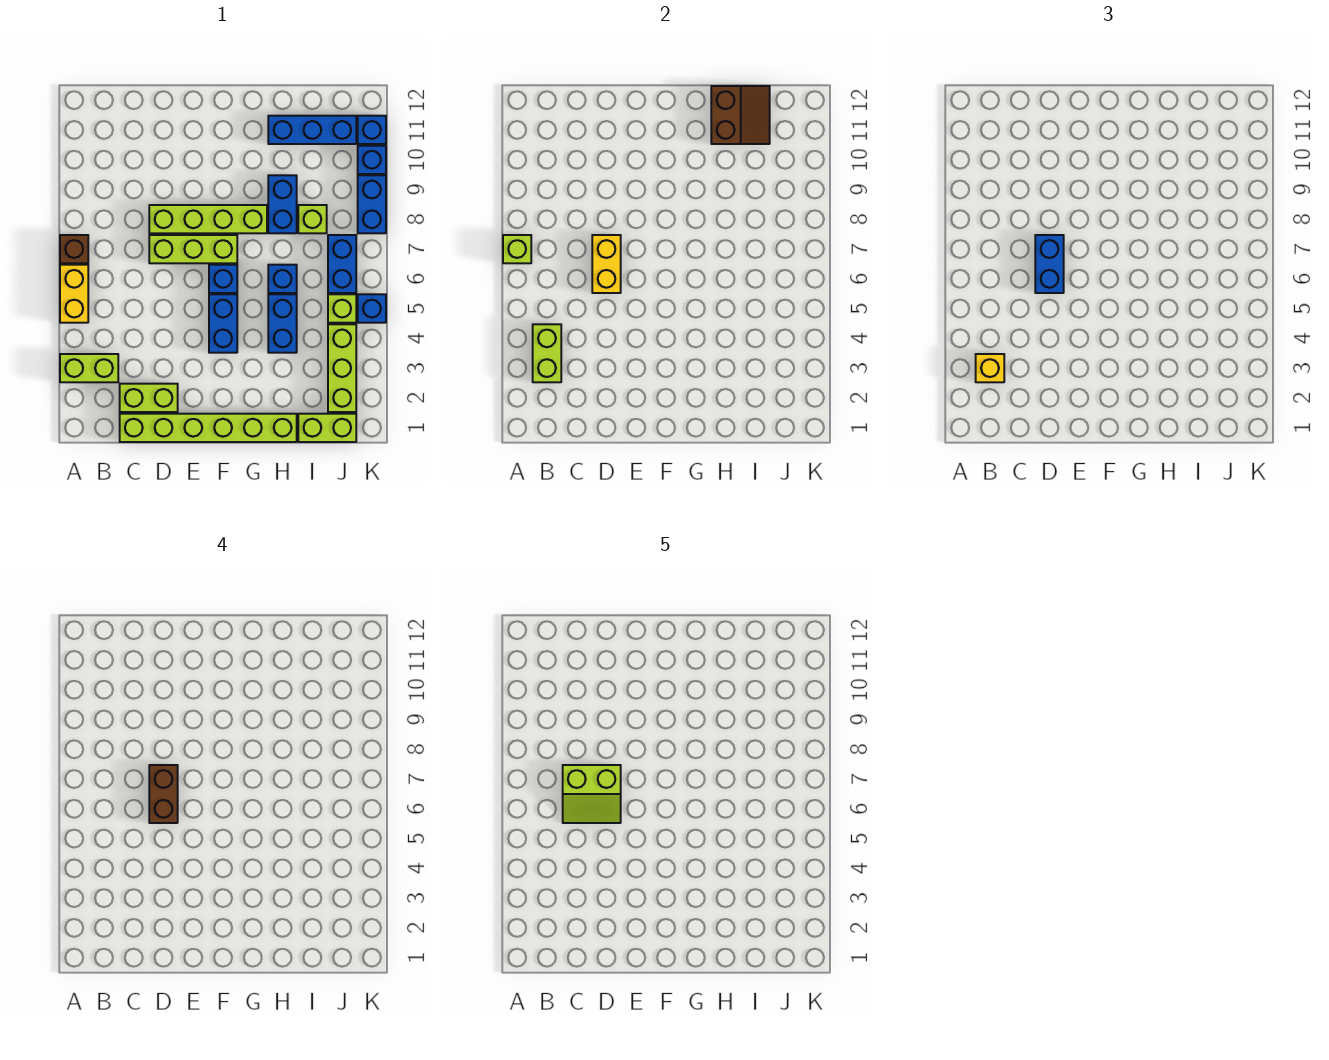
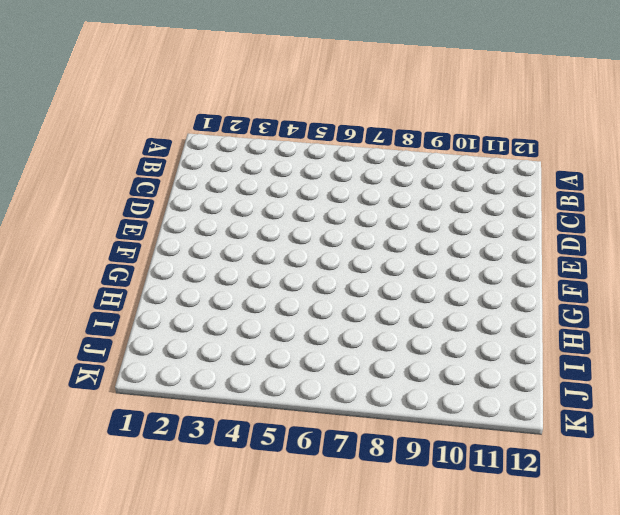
none -> lime 1x2 brick [60,354,118,382]
none -> yellow 1x2 brick [60,265,88,323]
none -> brown 1x1 brick [60,235,88,263]
none -> lime 1x6 brick [120,414,297,442]

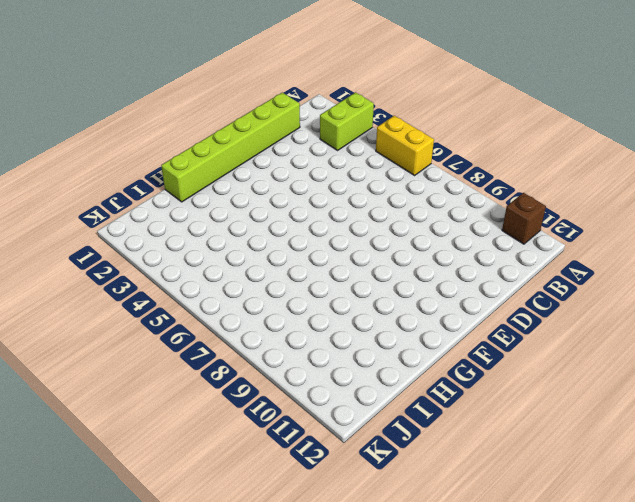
brown 1x1 brick [502,193,546,244] -> brown 1x1 brick moved to [60,235,88,263]
none -> lime 1x2 brick [120,384,178,412]
none -> lime 1x3 brick [149,235,237,263]
none -> lime 1x4 brick [149,205,267,233]
none -> blue 1x2 brick [209,294,237,353]

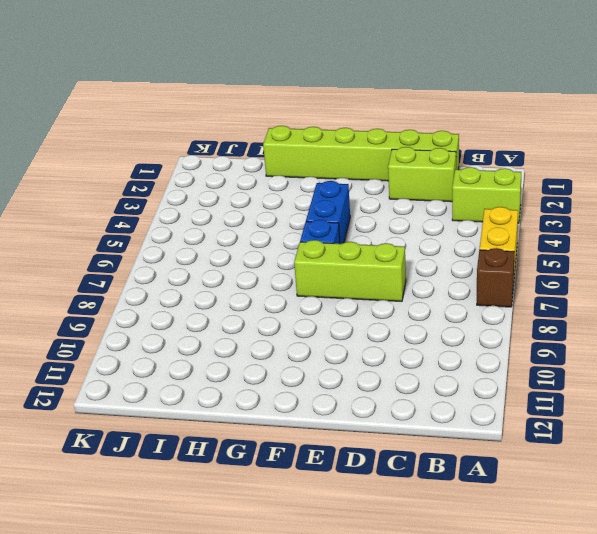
none -> lime 1x4 brick [149,205,267,233]
none -> blue 1x2 brick [268,294,297,353]
none -> blue 1x1 brick [268,265,297,293]
none -> blue 1x2 brick [268,175,297,233]

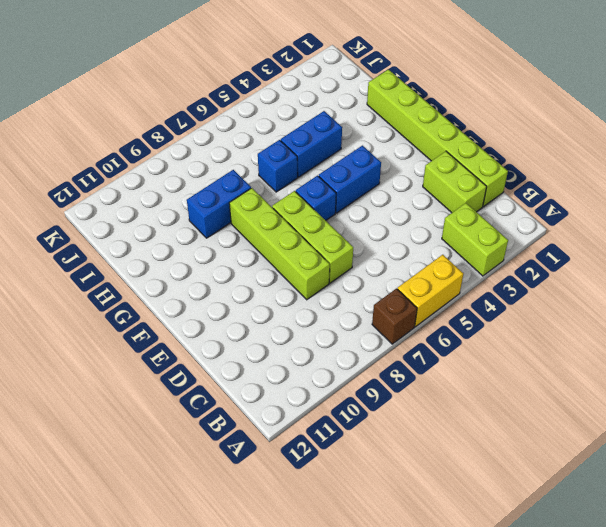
none -> blue 1x3 brick [268,116,356,144]
none -> lime 1x2 brick [298,414,356,442]
none -> lime 1x1 brick [298,205,327,233]
none -> lime 1x3 brick [328,324,356,412]

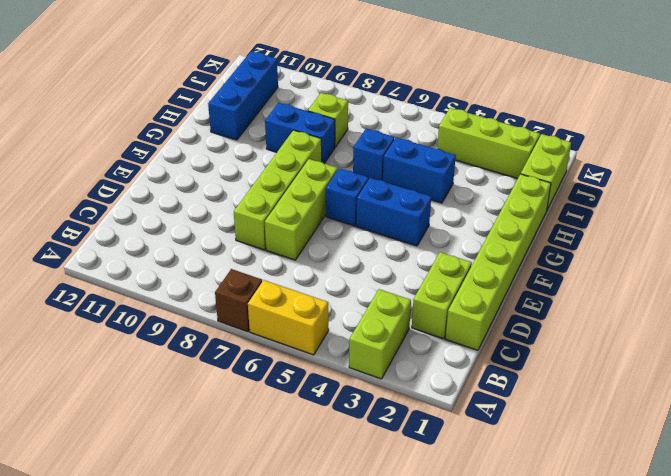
none -> lime 1x1 brick [328,294,356,323]
none -> blue 1x2 brick [328,235,356,293]
none -> blue 1x1 brick [358,294,386,323]
none -> blue 1x2 brick [358,175,386,233]

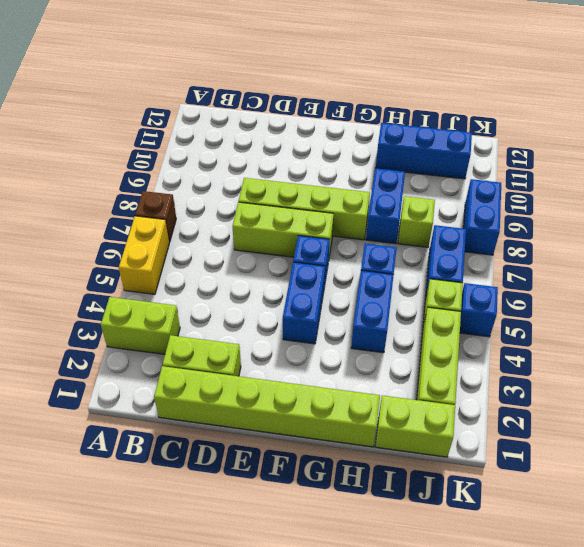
none -> blue 1x1 brick [358,146,386,174]
none -> blue 1x1 brick [358,116,386,144]
none -> lime 1x1 brick [503,235,531,263]
none -> lime 1x2 brick [533,324,561,382]

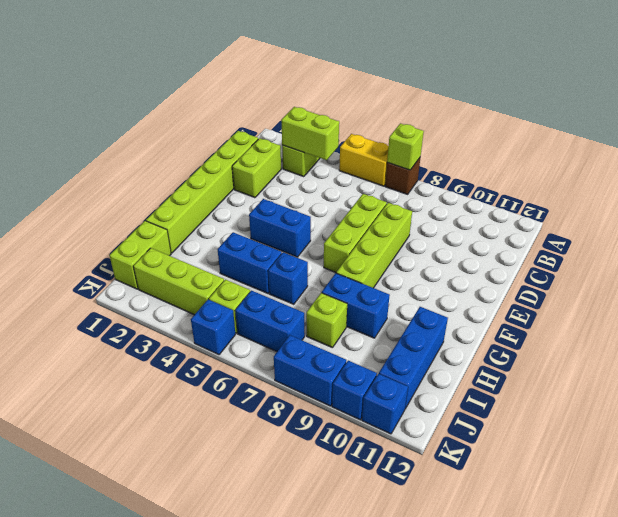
none -> blue 1x1 brick [209,265,237,293]
none -> yellow 1x2 brick [592,235,621,293]
none -> brown 2x2 slope [711,86,770,144]
none -> yellow 1x1 brick [976,354,1004,382]

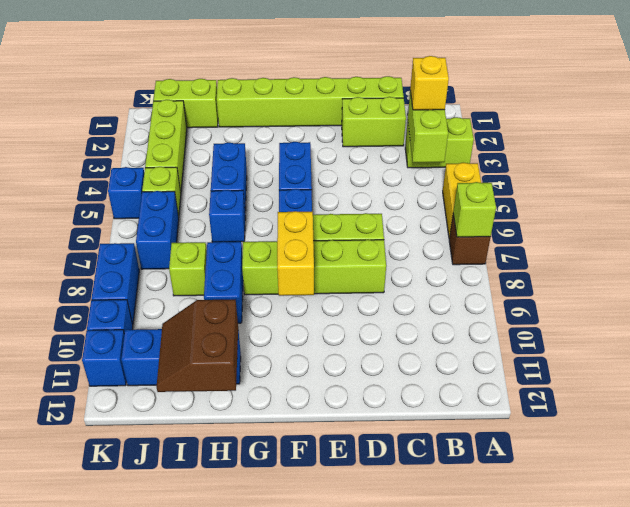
yellow 1x2 brick [277,211,314,296] -> yellow 1x2 brick moved to [592,235,621,293]
none -> blue 1x2 brick [1035,235,1064,293]
none -> brown 1x2 brick [149,765,178,823]
none -> lime 2x2 slope [563,765,621,823]

